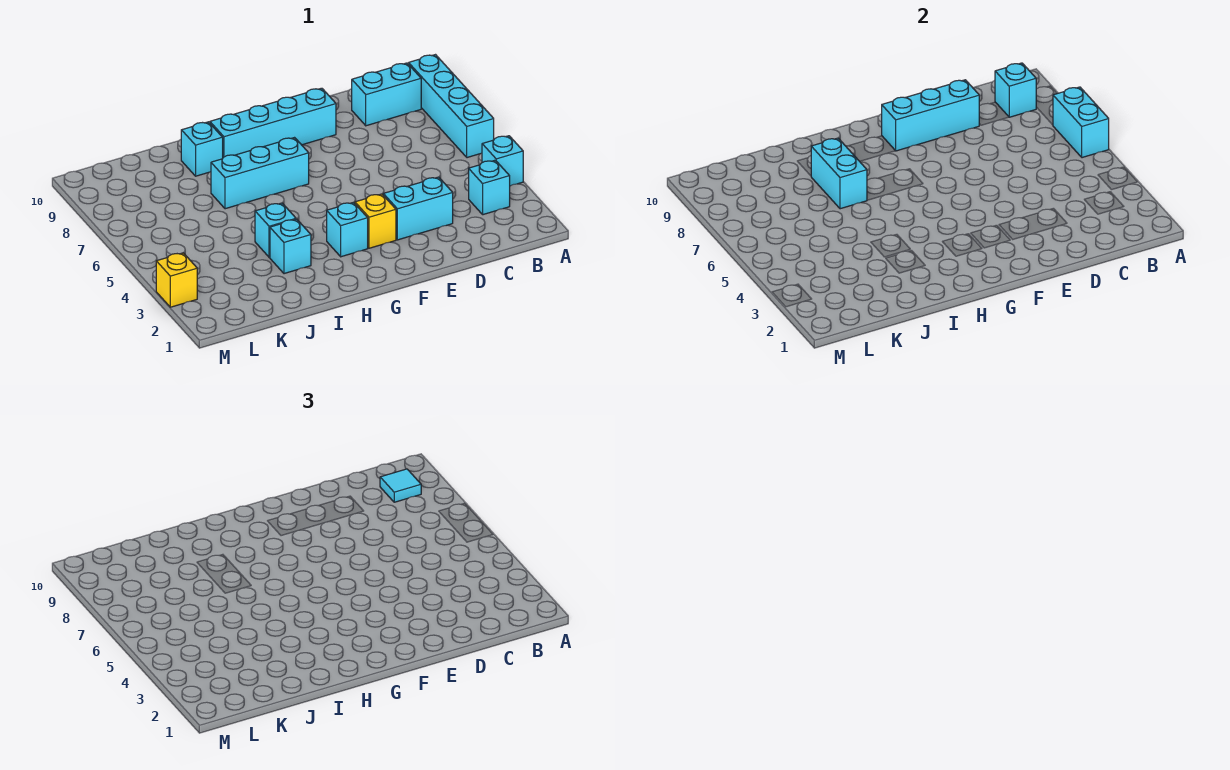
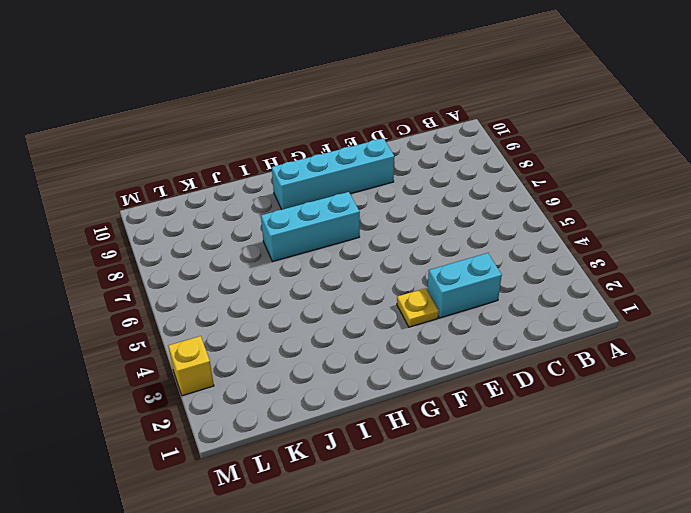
yellow 1x1 plate [397,288,439,327] -> yellow 1x1 brick [355,194,396,248]
none -> cyan 1x1 brick [482,136,523,186]
none -> cyan 1x4 brick [409,55,494,158]
none -> cyan 1x1 brick [469,160,510,215]

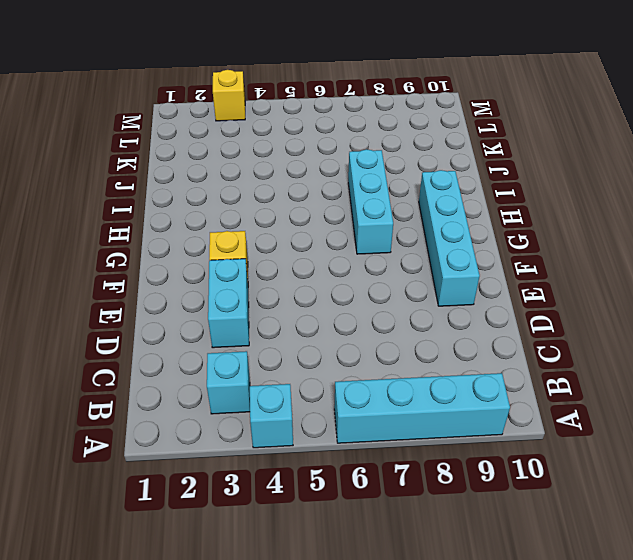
none -> cyan 1x2 brick [352,63,421,126]
none -> cyan 1x1 brick [327,202,368,257]
none -> cyan 1x1 brick [270,219,311,274]

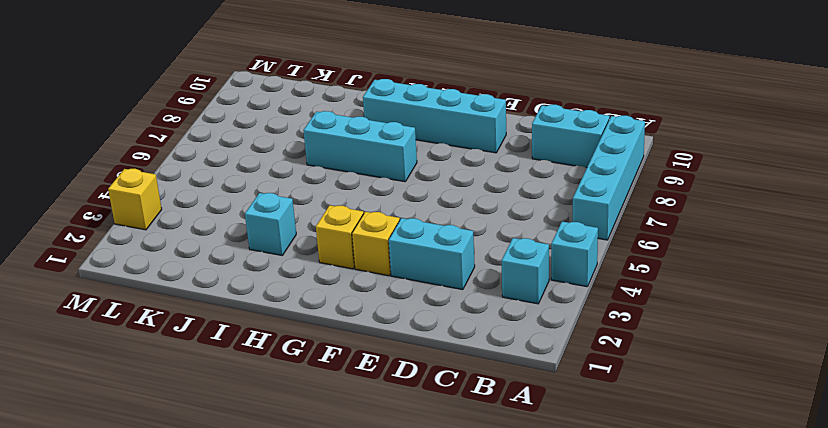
yellow 1x1 brick [316,205,364,269] -> cyan 1x1 brick [327,202,368,257]
none -> cyan 1x1 brick [255,203,296,257]
none -> cyan 1x1 brick [181,122,223,176]
none -> cyan 1x2 brick [1053,87,1109,158]

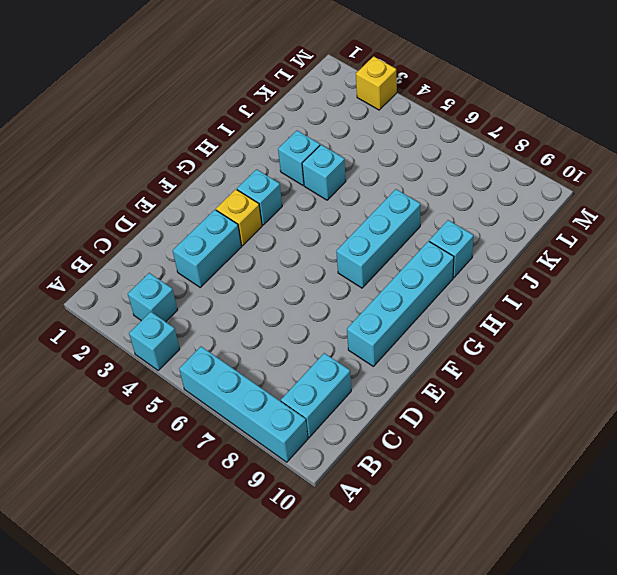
none -> cyan 1x2 brick [1053,87,1109,158]
none -> cyan 1x1 brick [995,63,1036,117]
none -> cyan 1x3 brick [882,80,979,151]

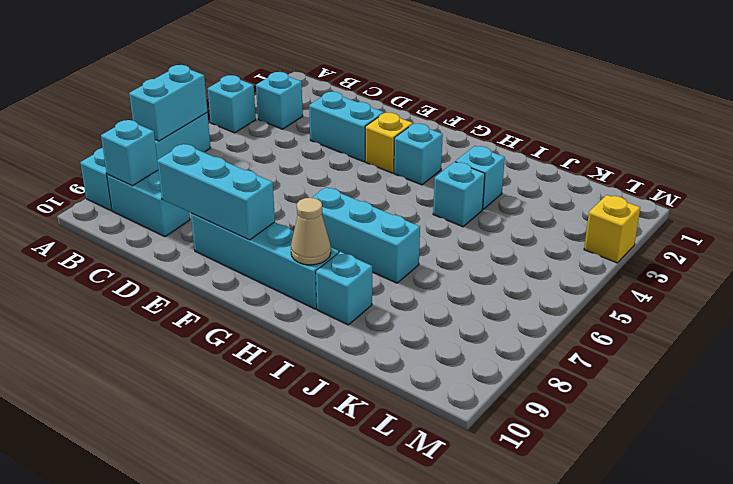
tan 1x1 cone [291,198,331,265] -> none
none -> cyan 1x2 brick [811,138,867,209]
none -> cyan 1x1 tile [380,469,421,502]

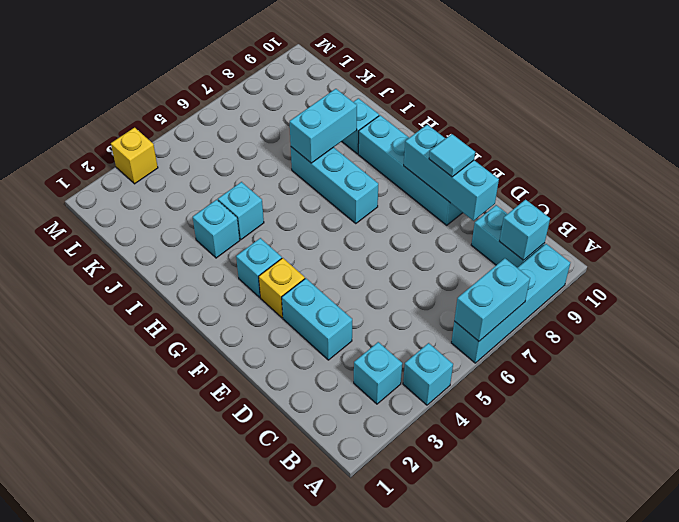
cyan 1x1 tile [429,134,475,177] -> cyan 1x1 tile moved to [380,469,421,502]

